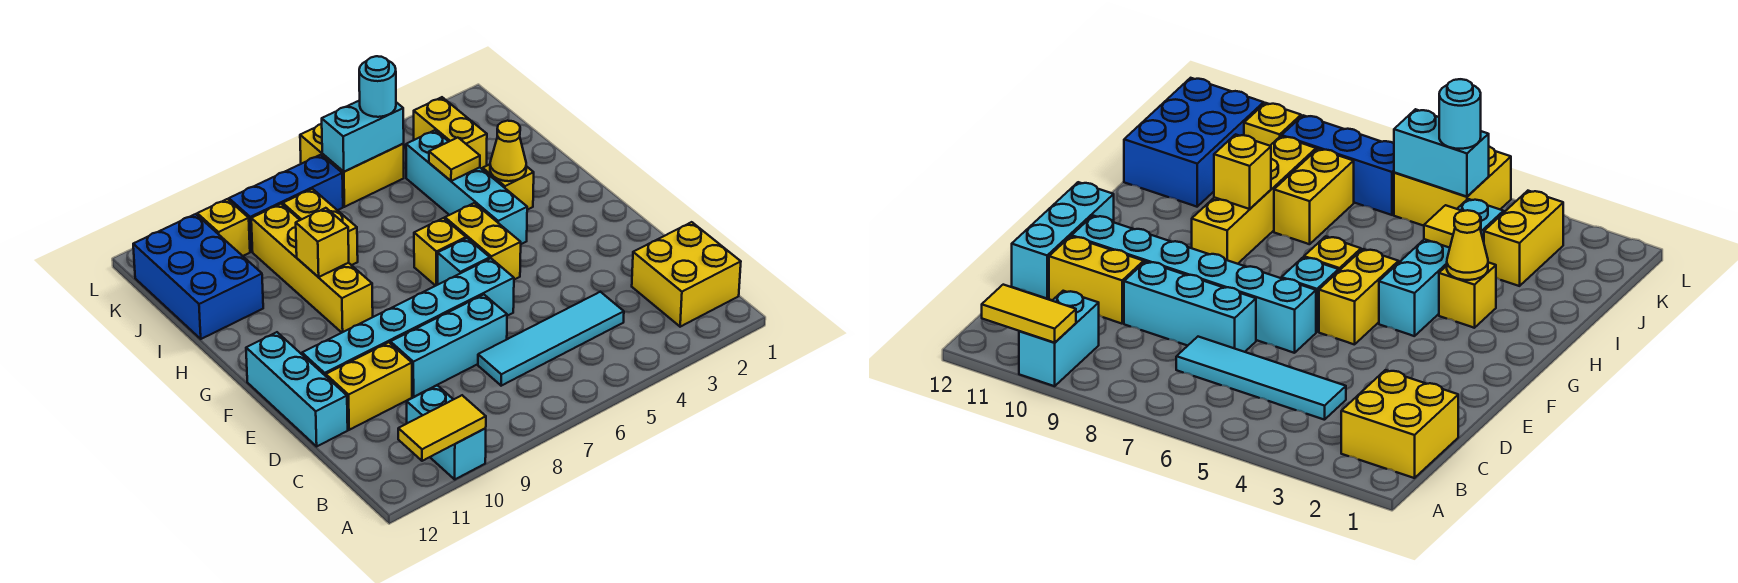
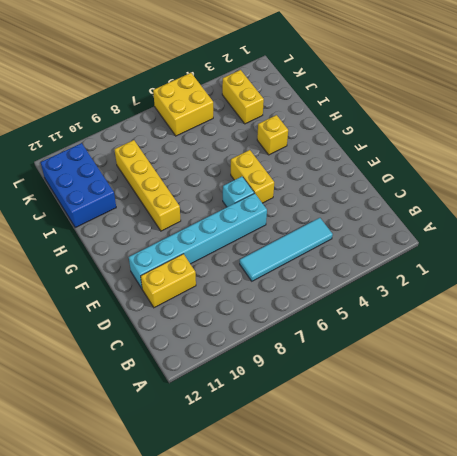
none -> cyan 1x2 brick [407,385,486,479]
none -> yellow 2x2 brick [632,222,741,327]
none -> cyan 1x3 brick [390,295,507,397]

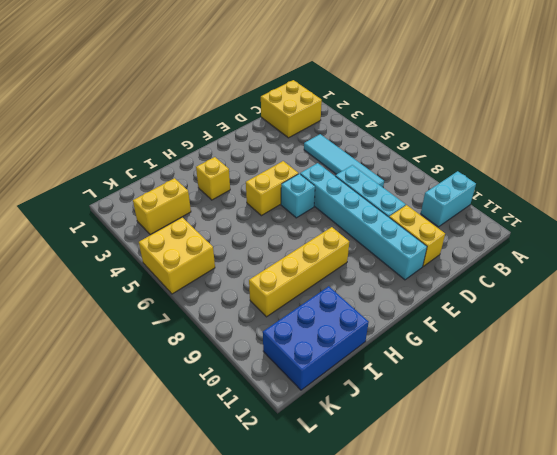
none -> cyan 1x3 brick [246,332,348,446]
none -> cyan 1x4 brick [406,130,527,244]
none -> yellow 1x1 brick [414,218,466,286]

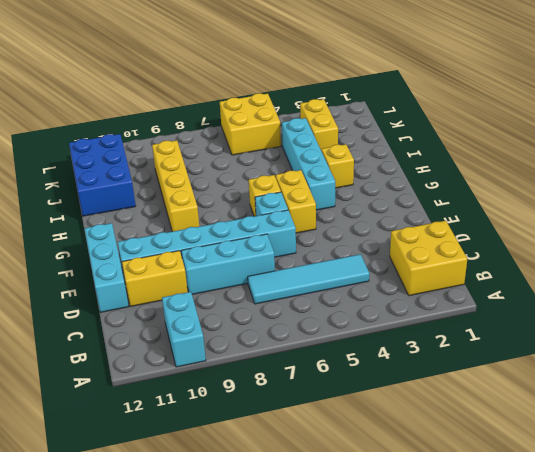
none -> yellow 1x2 brick [283,189,358,265]
none -> blue 1x3 brick [229,155,343,252]
none -> yellow 1x1 brick [197,199,250,256]

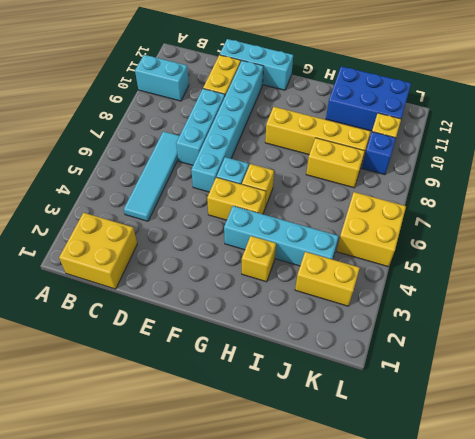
blue 1x1 brick [362,132,396,175] -> blue 1x3 brick [229,155,343,252]
none -> yellow 1x2 tile [398,395,486,461]
none -> yellow 1x1 cone [490,121,526,181]
none -> yellow 1x1 brick [296,208,349,277]

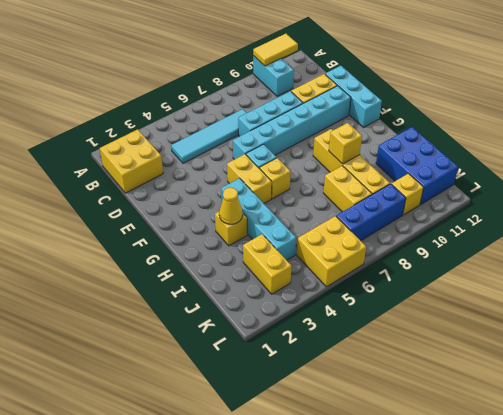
none -> yellow 1x1 tile [429,138,480,181]
none -> cyan 1x2 brick [322,100,404,172]
none -> cyan 1x1 round brick [359,56,396,117]

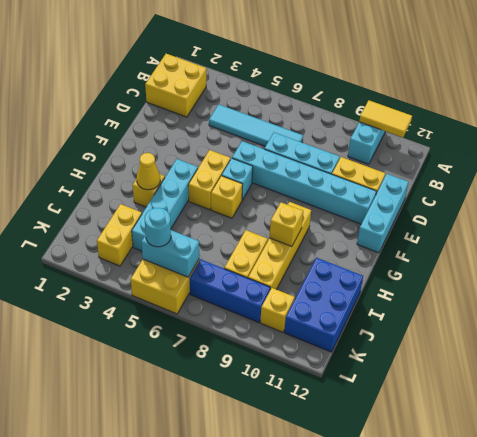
none -> yellow 1x1 tile [429,138,480,181]

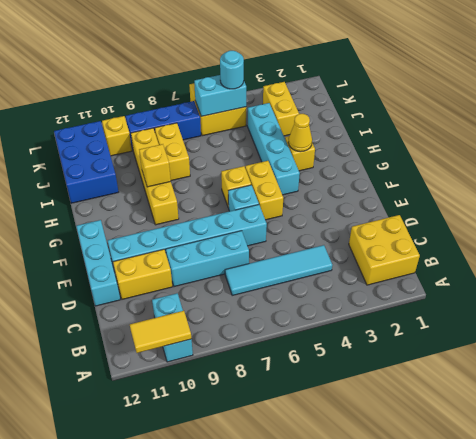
none -> yellow 1x1 tile [429,138,480,181]

